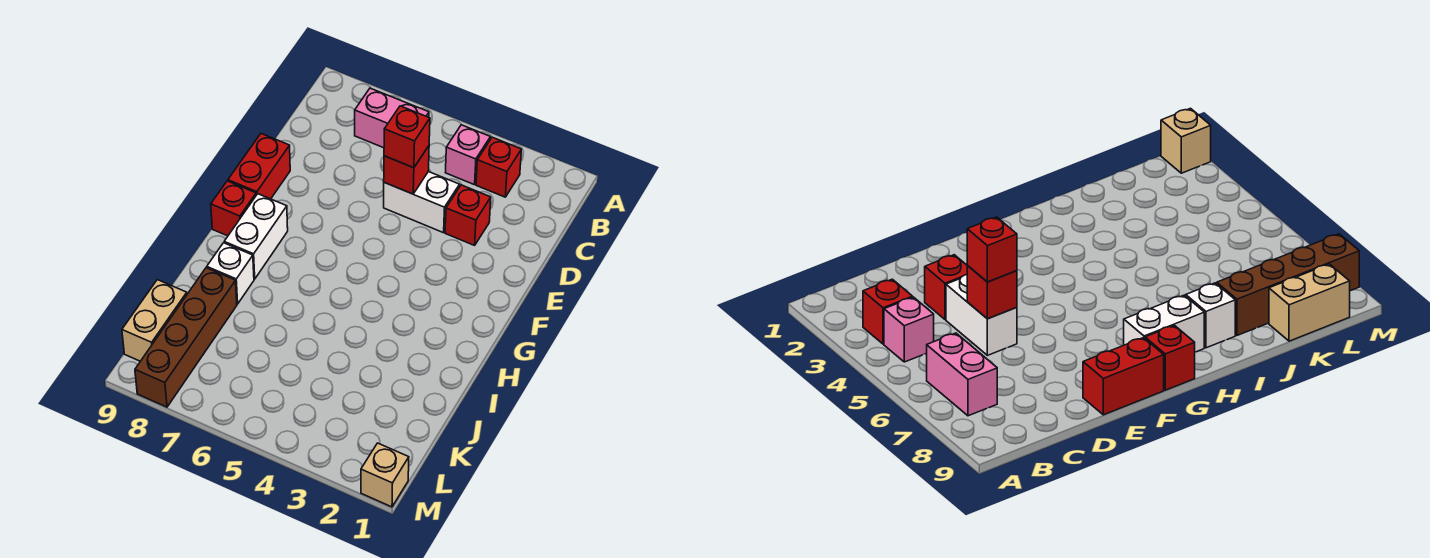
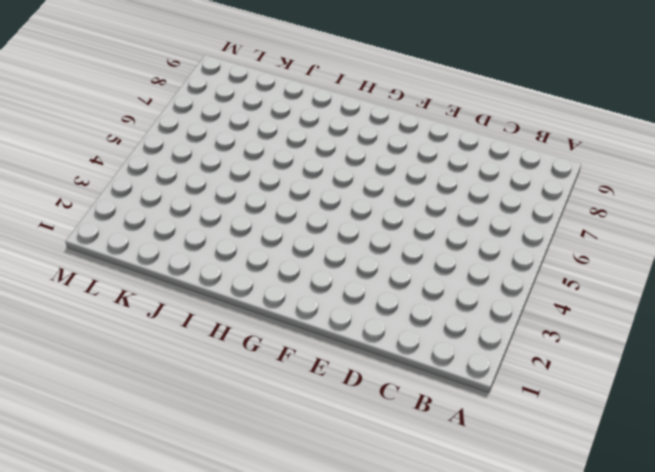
none -> red 1x1 brick [476,137,521,197]
none -> pink 1x1 brick [445,125,490,185]
none -> pink 1x2 brick [355,88,429,148]

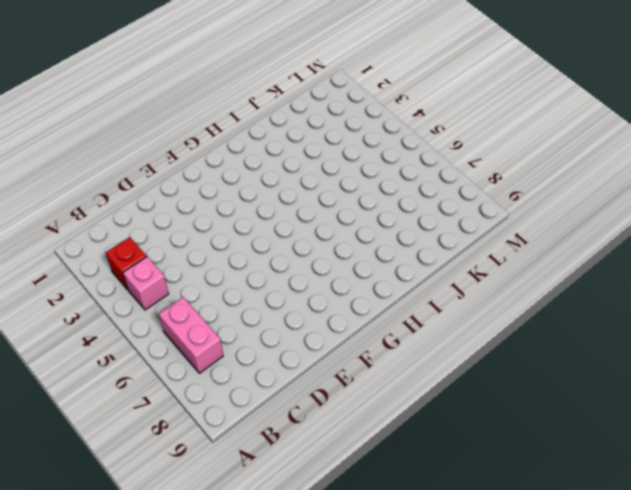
none -> red 1x1 brick [445,185,491,245]
none -> white 1x2 brick [384,172,460,233]
none -> red 1x2 brick [228,134,290,199]

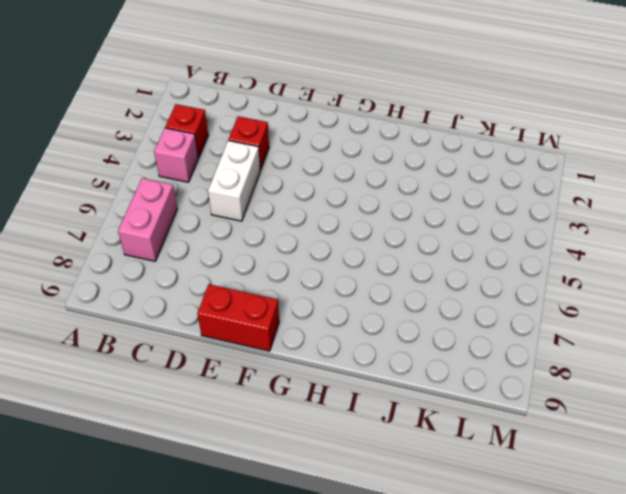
none -> white 1x2 brick [224,194,288,279]
none -> red 1x1 brick [211,181,256,236]
none -> white 1x1 brick [207,243,254,304]

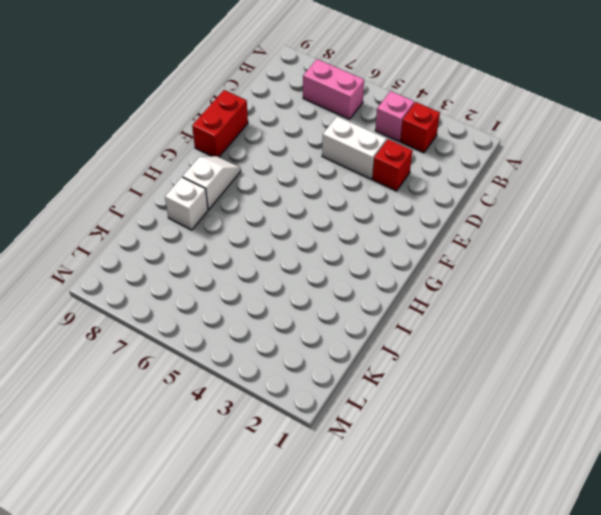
white 1x2 slope [183,156,241,209] -> white 1x2 brick [224,194,288,279]
none -> red 1x1 brick [211,181,256,236]
none -> brown 1x4 brick [135,268,237,407]
none -> tan 1x2 brick [122,280,187,361]

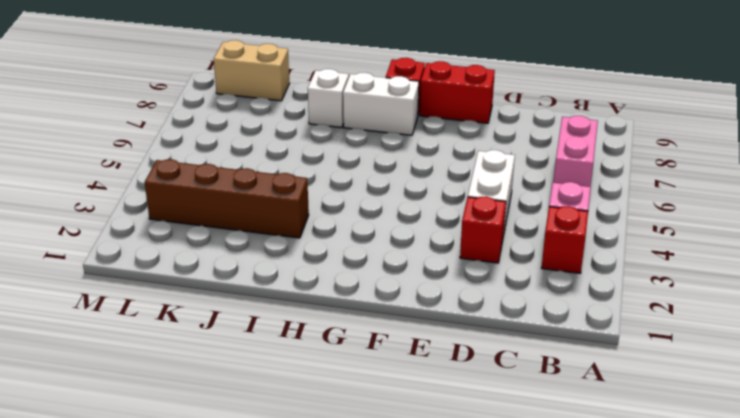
brown 1x4 brick [145,159,309,238] -> brown 1x4 brick moved to [135,268,237,407]
none -> tan 1x1 brick [361,443,409,507]
none -> red 1x1 brick [384,146,429,194]
none -> red 1x1 brick [384,106,430,168]

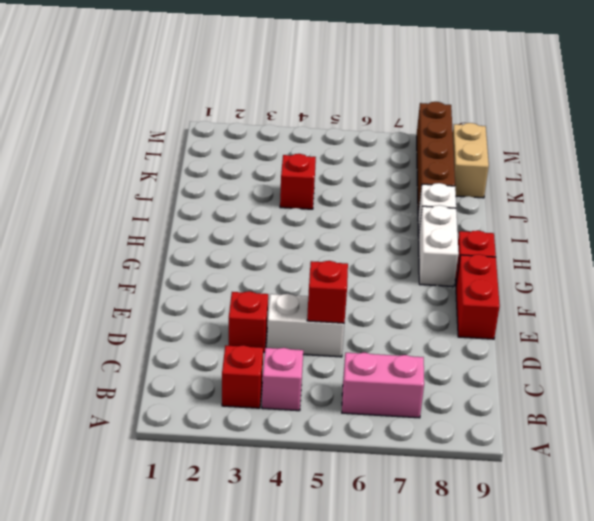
red 1x1 brick [280,154,316,209] -> red 1x1 brick moved to [384,106,430,168]
none -> tan 1x1 brick [361,443,409,507]

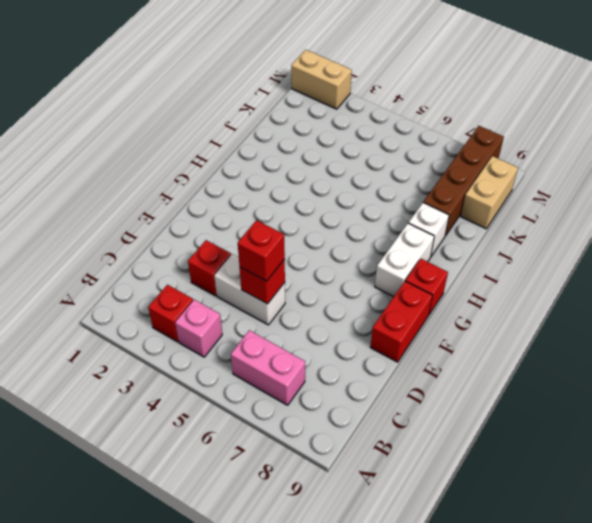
tan 1x2 brick [291,50,352,109] -> tan 1x1 brick [361,443,409,507]

